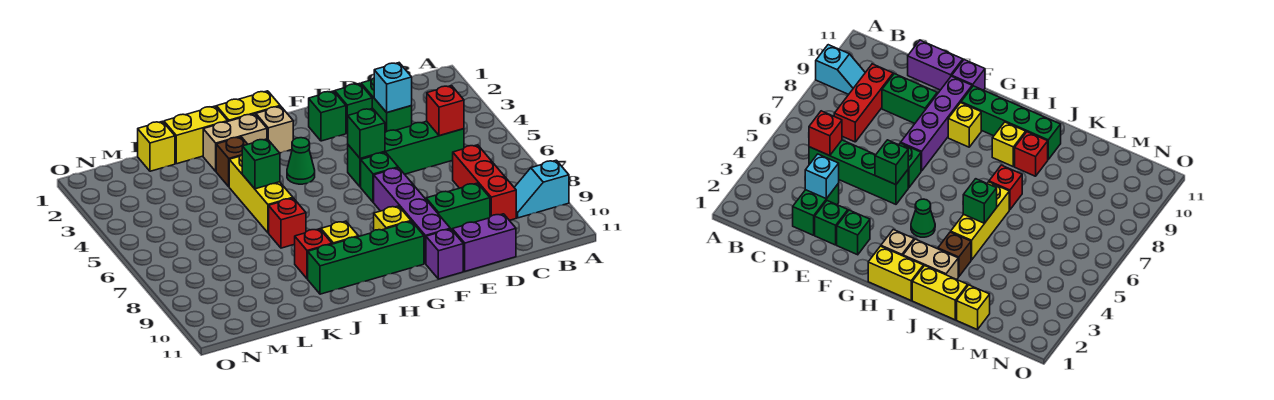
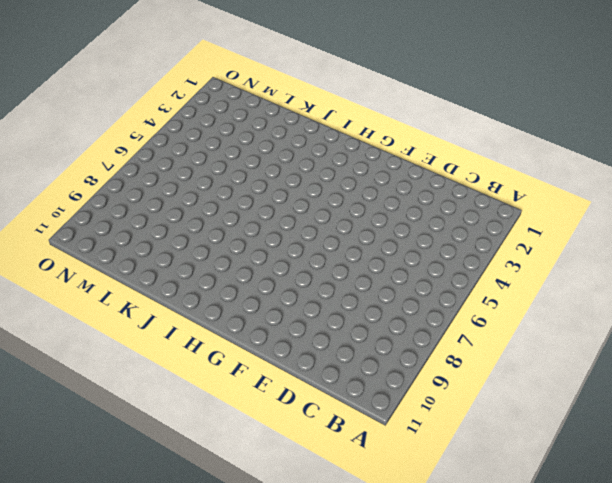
none -> cyan 1x2 slope [514,160,569,218]
none -> green 1x4 brick [348,121,464,187]
none -> red 1x3 brick [453,145,516,220]

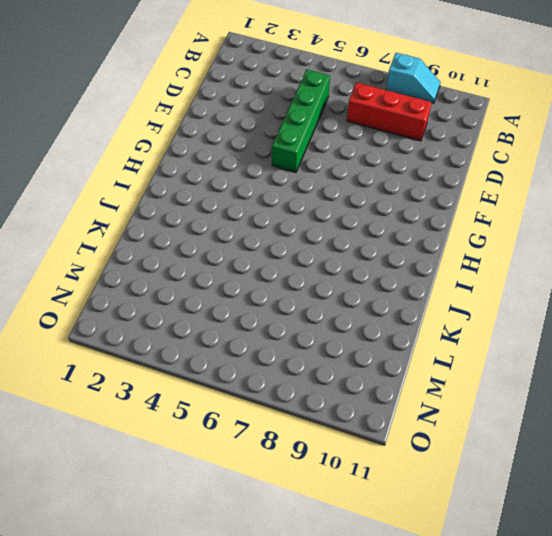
cyan 1x2 slope [386,53,441,103] -> cyan 1x2 slope turned to [514,160,569,218]
none -> green 1x2 brick [361,78,412,132]
none -> green 1x2 brick [426,183,490,230]
none -> purple 1x2 brick [452,214,516,271]

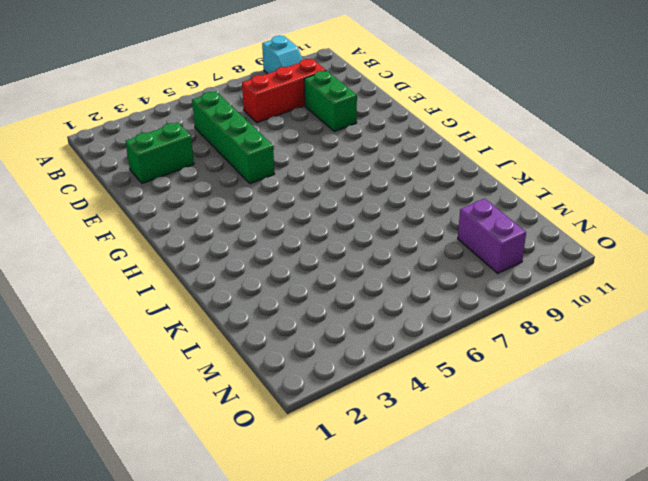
purple 1x2 brick [458,199,526,273] -> purple 1x2 brick moved to [452,214,516,271]
none -> green 1x1 brick [335,83,372,133]
none -> green 1x1 brick [309,91,346,141]
none -> green 1x1 brick [361,152,398,202]

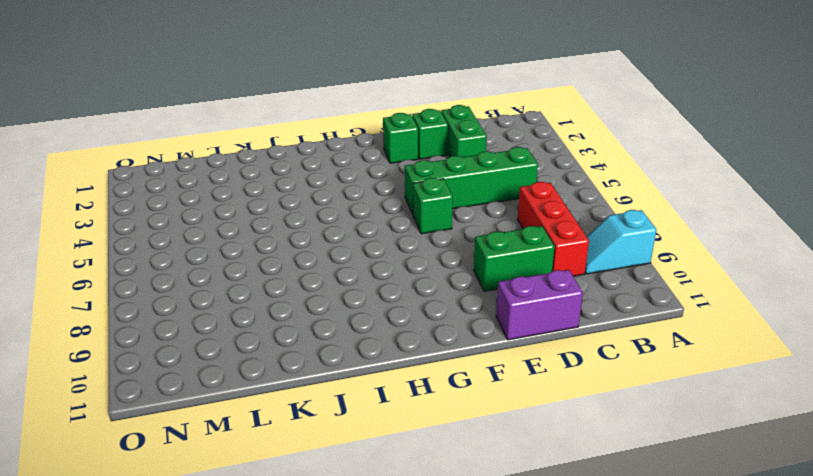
none -> purple 1x4 brick [374,168,450,264]
none -> purple 1x1 brick [426,229,463,279]
none -> yellow 1x1 brick [374,206,411,230]

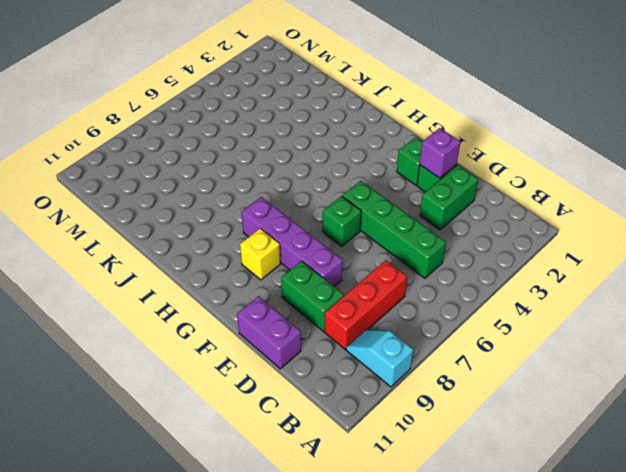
purple 1x1 brick [420,128,460,178] -> purple 1x1 brick moved to [426,229,463,279]
purple 1x4 brick [241,197,343,287] -> purple 1x4 brick turned to [374,168,450,264]
none -> green 1x4 brick [308,221,424,294]
none -> yellow 1x2 brick [216,91,280,121]
none -> tan 1x1 brick [256,106,293,153]

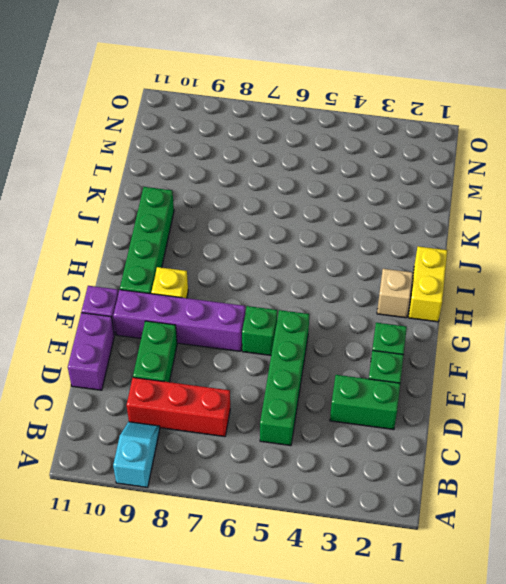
none -> green 1x1 cone [287,138,315,184]
none -> tan 1x2 brick [203,114,267,171]
none -> yellow 1x1 brick [321,221,358,244]

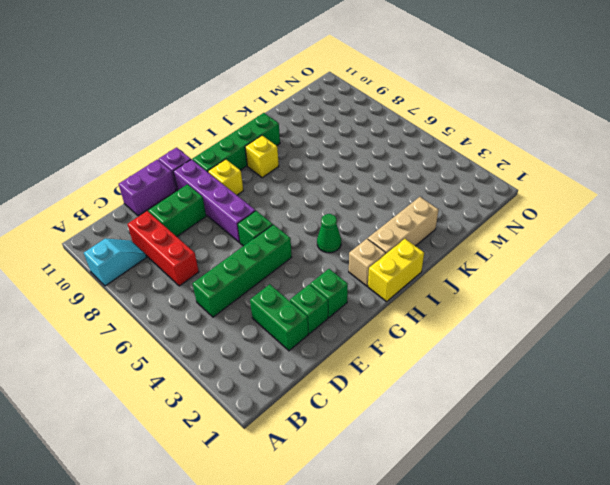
tan 1x3 brick [368,197,439,253] -> tan 1x2 brick [203,114,267,171]
none -> yellow 1x2 brick [164,106,228,164]
none -> brown 1x1 brick [216,137,248,187]
none -> yellow 1x3 brick [229,155,293,233]

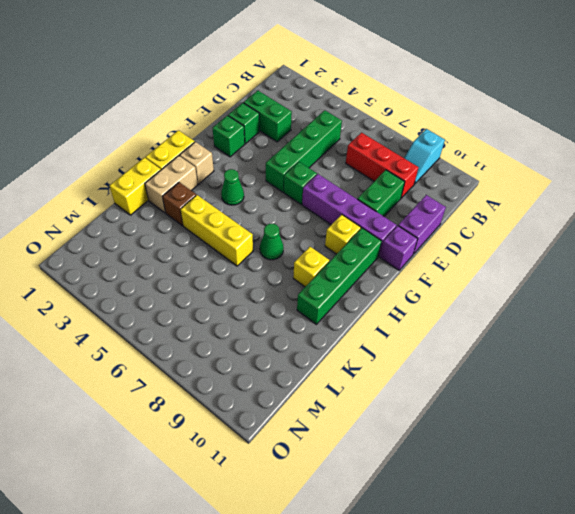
green 1x1 cone [260,224,284,260] -> none
none -> red 1x1 brick [269,198,306,248]
none -> red 1x1 brick [295,229,332,279]
none -> yellow 1x1 brick [138,121,175,171]

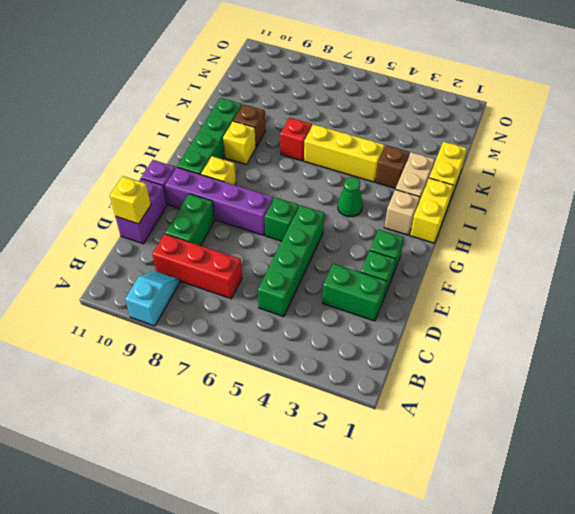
yellow 1x1 brick [110,176,151,224] -> yellow 1x1 brick moved to [138,121,175,171]
brown 1x1 brick [233,104,266,147] -> red 1x1 brick [295,229,332,279]
none -> red 1x1 brick [427,86,464,136]
none -> cyan 1x1 brick [374,63,412,112]
none -> green 1x1 brick [348,108,385,159]

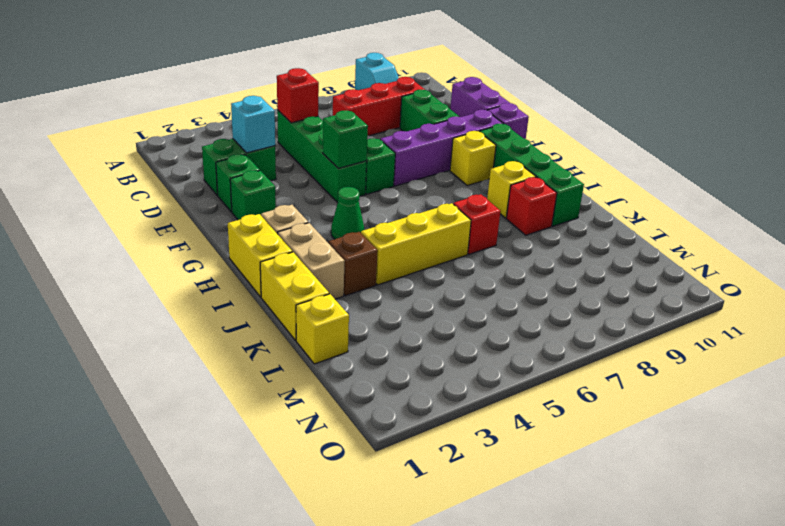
none -> green 1x1 brick [242,139,280,189]

